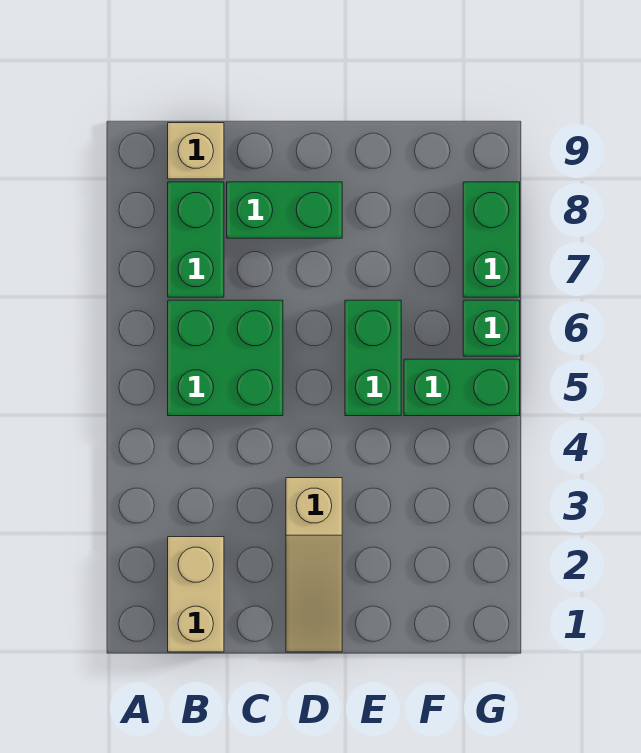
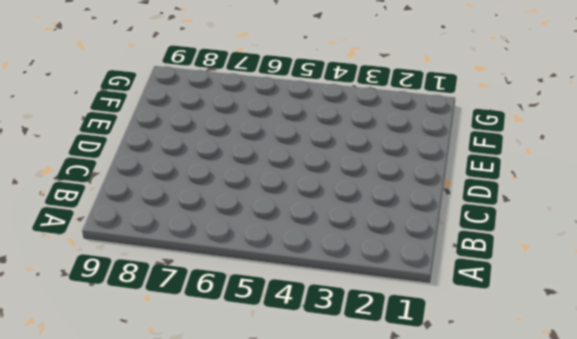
none -> tan 1x2 brick [168,537,224,652]
none -> green 2x2 brick [168,300,283,416]

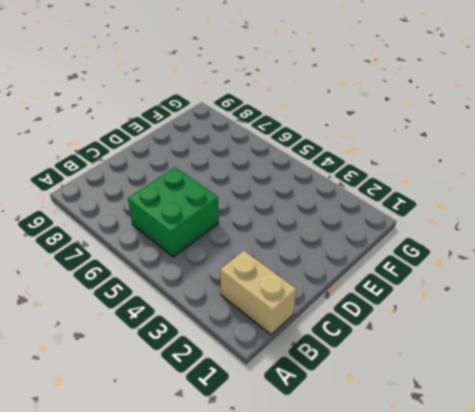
none -> green 1x2 brick [168,182,224,297]
none -> tan 1x1 brick [168,123,224,179]

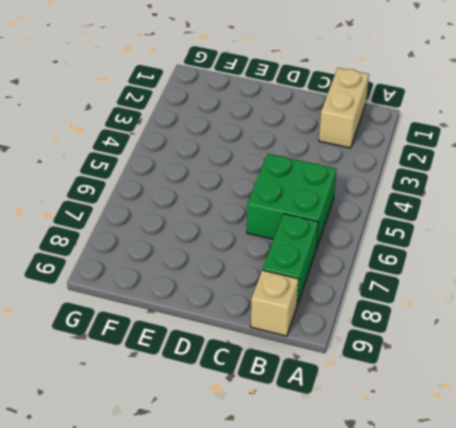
none -> green 1x2 brick [227,182,342,238]
none -> tan 1x3 slope [286,478,342,652]

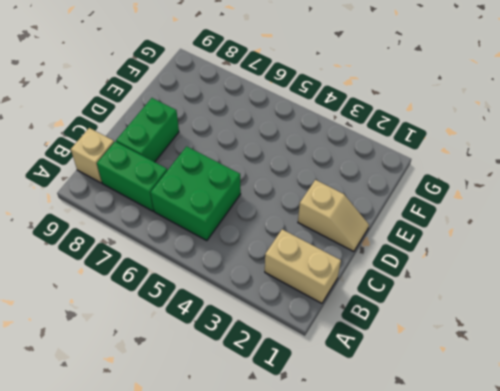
tan 1x2 slope [298,180,369,252] -> tan 1x3 slope [286,478,342,652]
none -> green 1x2 brick [345,300,401,416]
none -> green 1x2 brick [404,359,520,416]

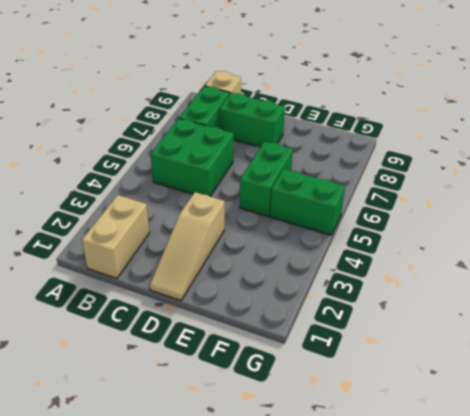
none -> green 1x1 brick [463,300,520,356]
none -> green 1x2 brick [463,182,520,297]

